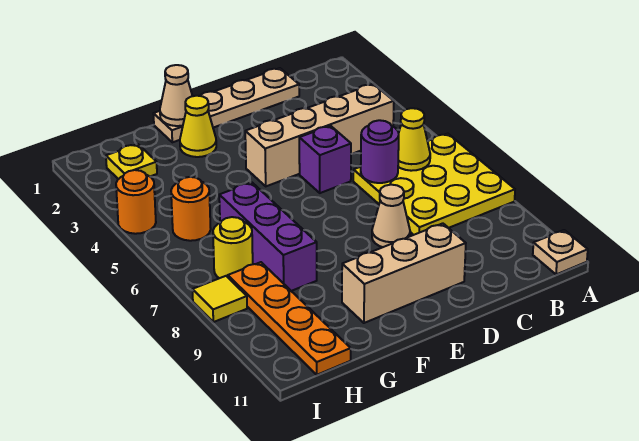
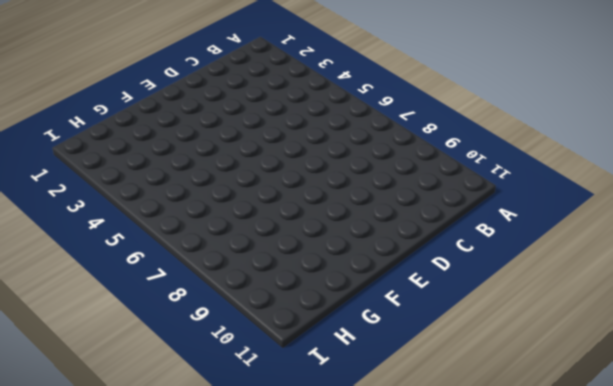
none -> yellow 3x3 plate [353,134,515,235]
none -> tan 1x1 plate [533,230,588,275]
none -> tan 1x4 brick [245,84,394,186]

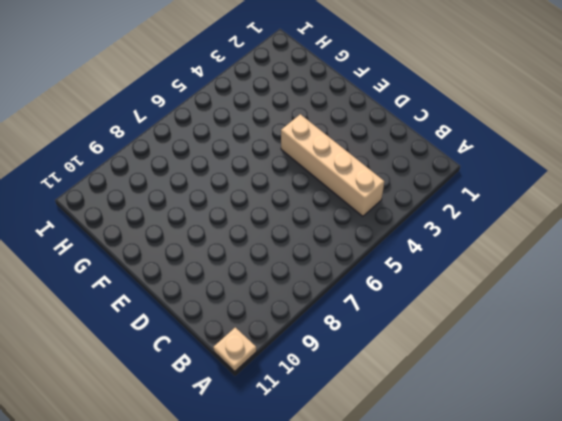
none -> yellow 3x3 plate [353,134,515,235]
none -> tan 1x4 plate [153,68,299,142]
none -> purple 1x1 brick [299,126,351,193]

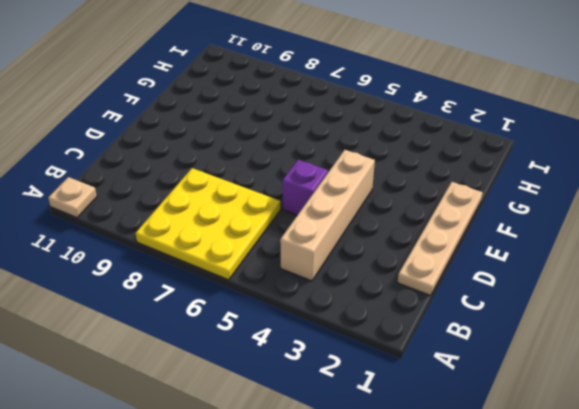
none -> tan 1x1 cone [372,185,410,247]
none -> tan 1x3 brick [342,223,466,323]
none -> yellow 1x1 cone [180,96,216,157]

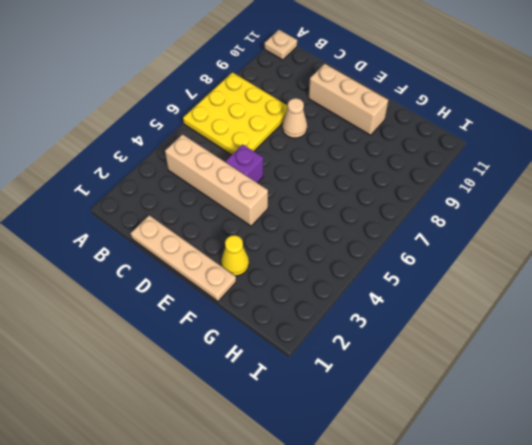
none -> purple 1x3 brick [219,182,317,291]
none -> yellow 1x1 plate [106,144,157,179]
none -> orange 1x1 round brick [171,177,211,241]

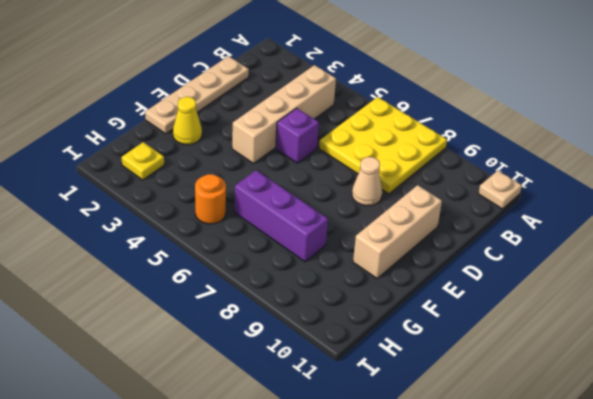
none -> yellow 1x1 round brick [213,217,253,278]
none -> orange 1x4 plate [228,262,351,375]
none -> orange 1x1 round brick [116,170,156,234]

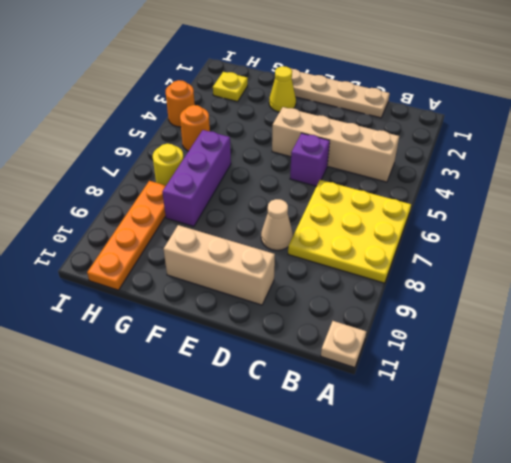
none -> yellow 1x1 tile [192,276,247,322]
none -> yellow 1x1 cone [398,108,430,171]
none -> purple 1x1 round brick [361,120,399,183]

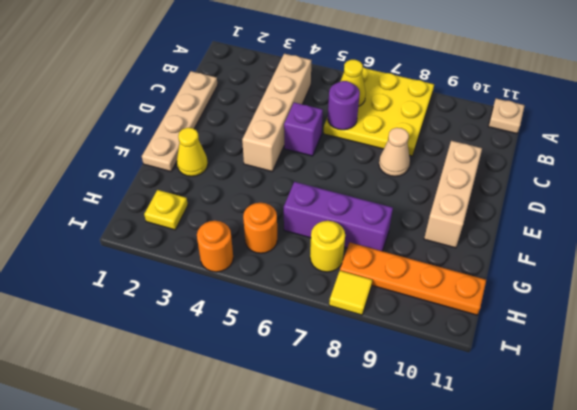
none -> tan 1x1 cone [160,65,192,126]

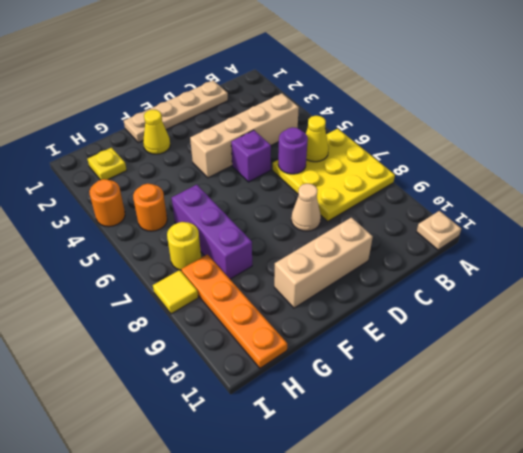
none -> tan 1x1 cone [160,65,192,126]

